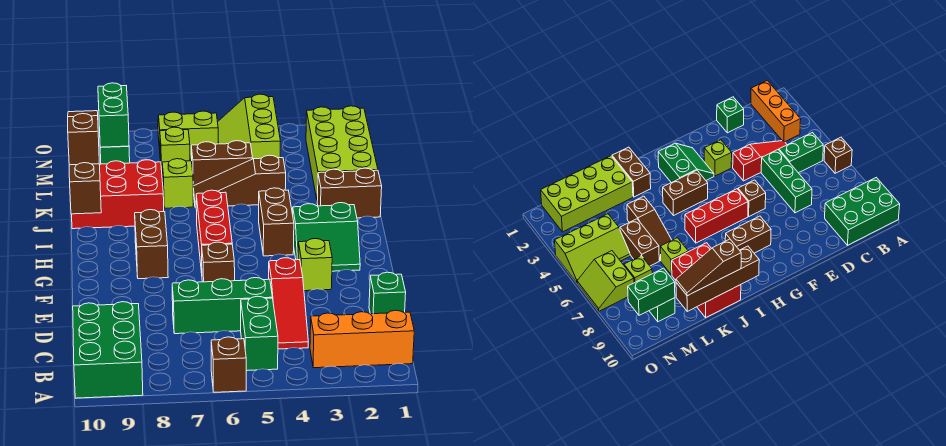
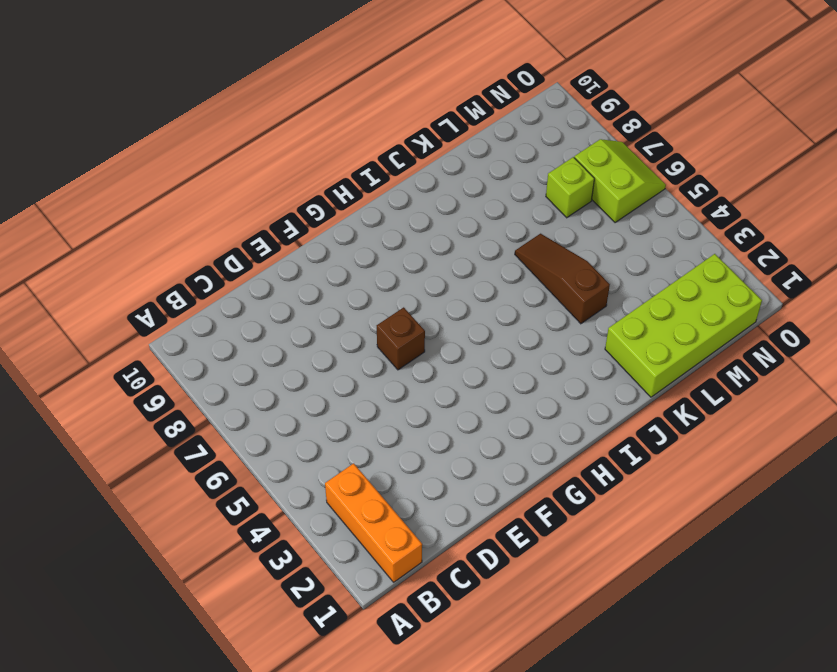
none -> brown 1x1 brick [211,337,246,392]
none -> green 2x3 brick [73,302,143,398]
none -> green 1x2 brick [241,296,278,371]

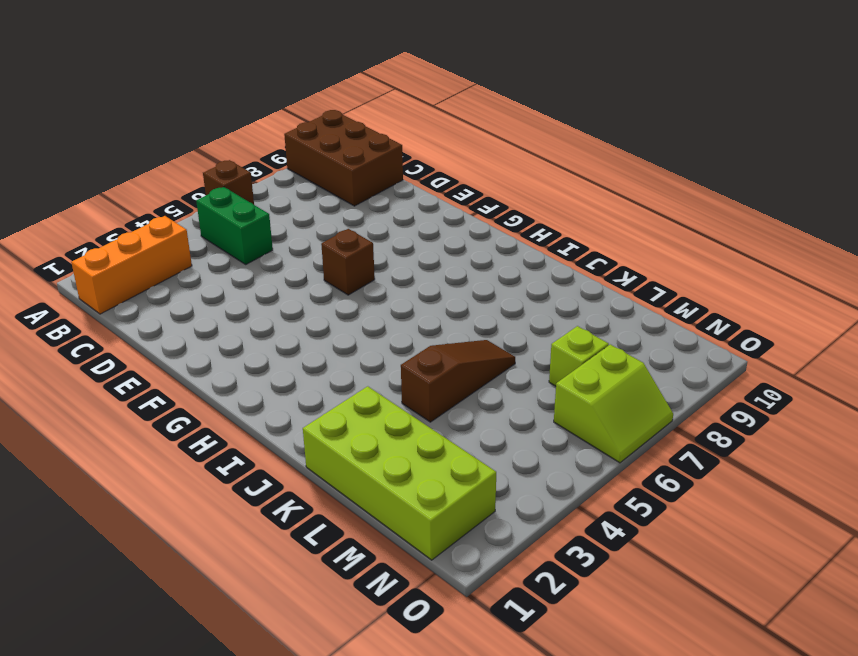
brown 2x3 brick [284,110,403,206] -> green 2x3 brick [73,302,143,398]
none -> red 1x3 slope [269,258,308,349]
none -> green 1x1 brick [369,272,406,314]
none -> green 1x3 brick [172,278,272,334]

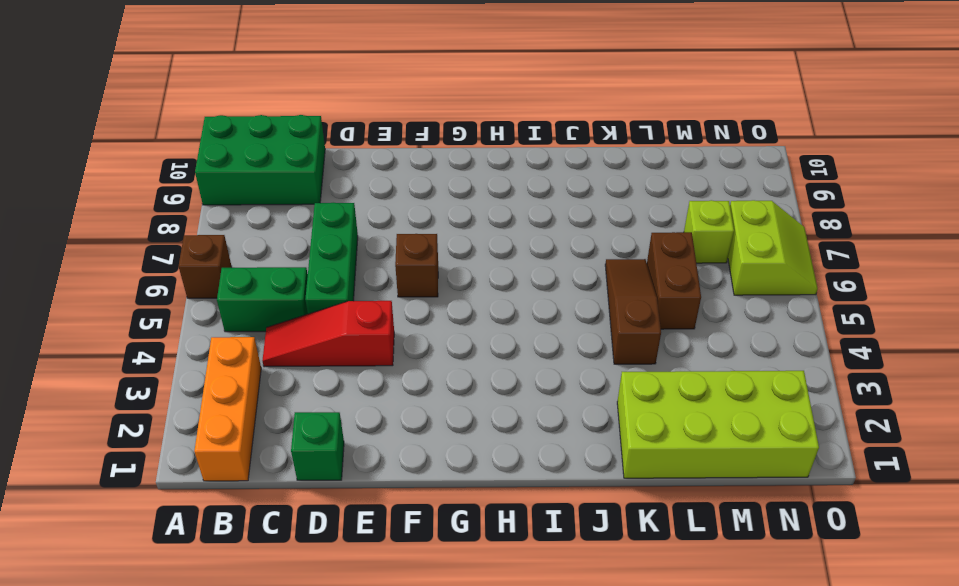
none -> lime 1x1 brick [298,239,332,291]
none -> green 2x2 slope [293,203,360,271]
none -> red 1x3 brick [196,190,232,273]

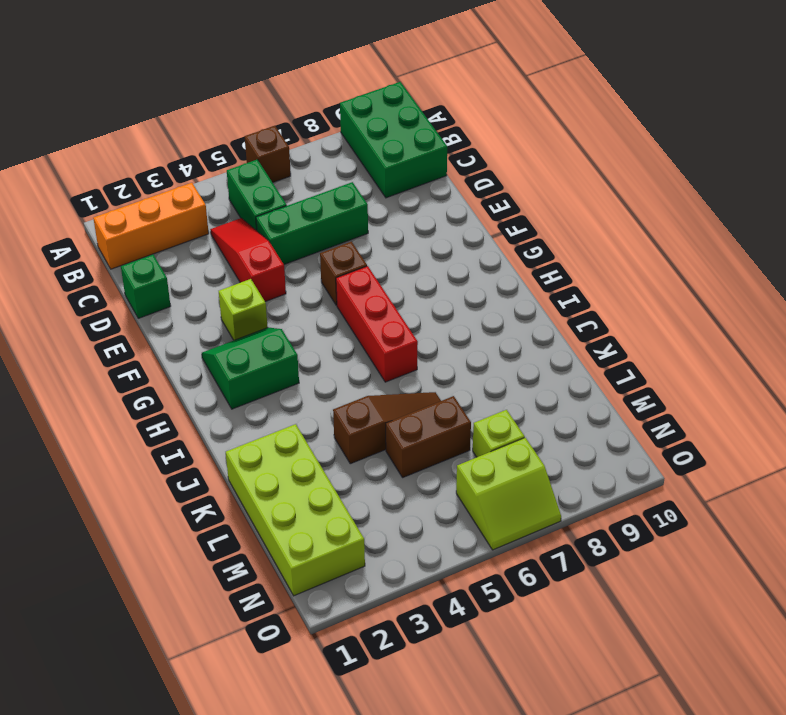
none -> brown 1x2 brick [135,210,168,279]
none -> brown 1x2 brick [259,188,294,256]
none -> brown 1x2 brick [317,168,382,218]

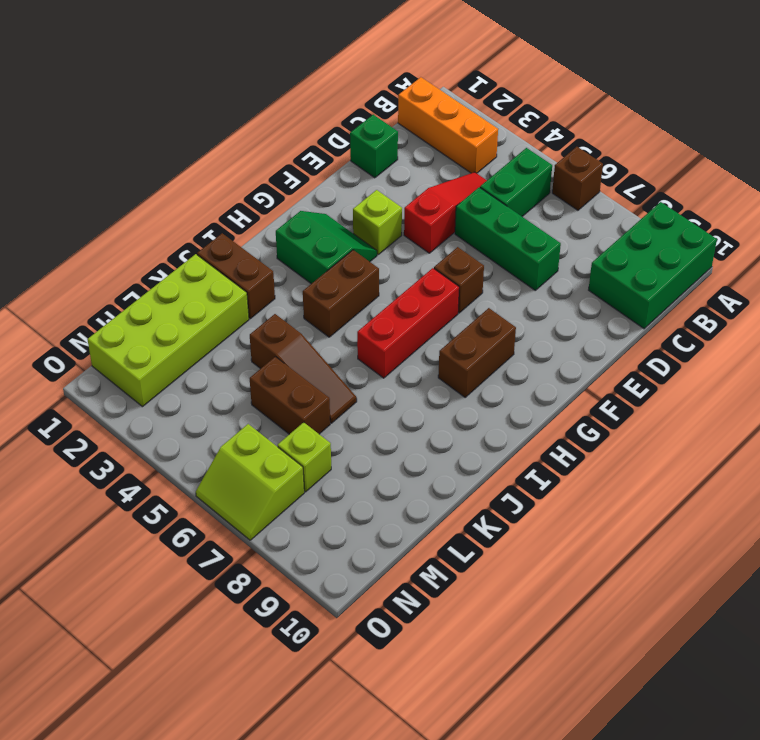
none -> red 2x3 brick [71,160,164,229]
none -> lime 1x1 brick [162,159,193,208]
none -> lime 2x3 slope [218,94,281,159]

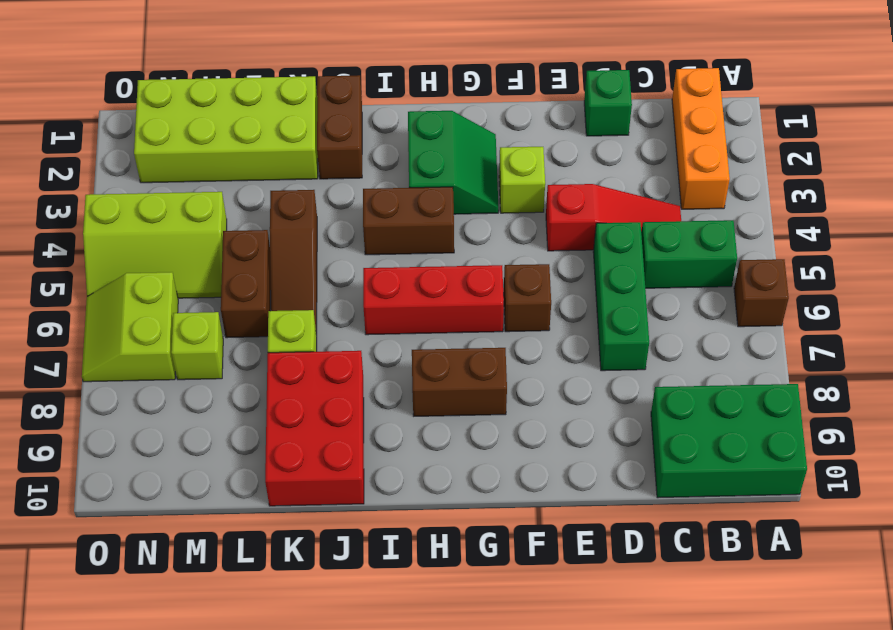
none -> green 1x1 brick [100,146,130,164]
none -> brown 1x4 brick [69,163,101,214]
none -> green 1x2 brick [98,83,129,147]

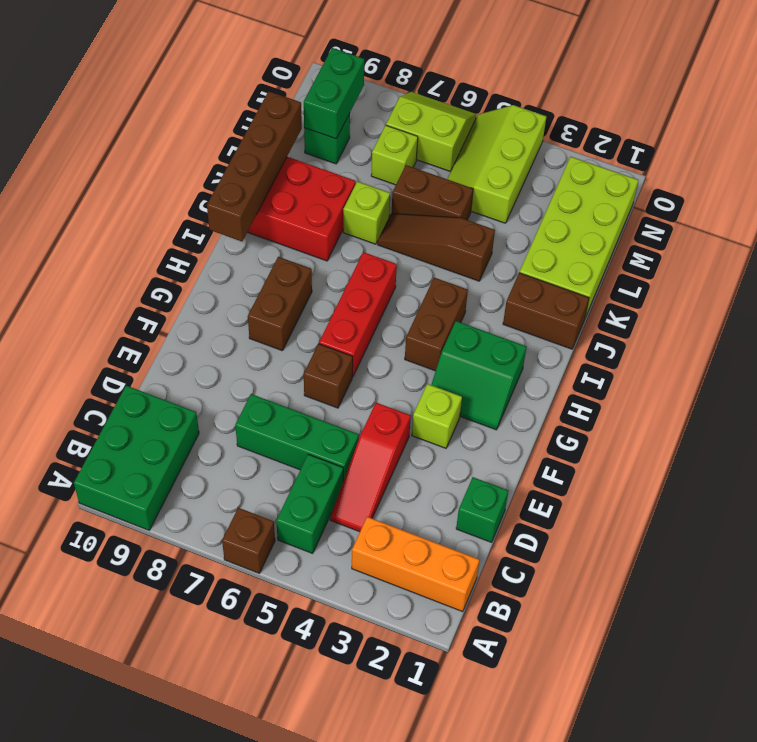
none -> brown 1x3 slope [68,111,99,165]

